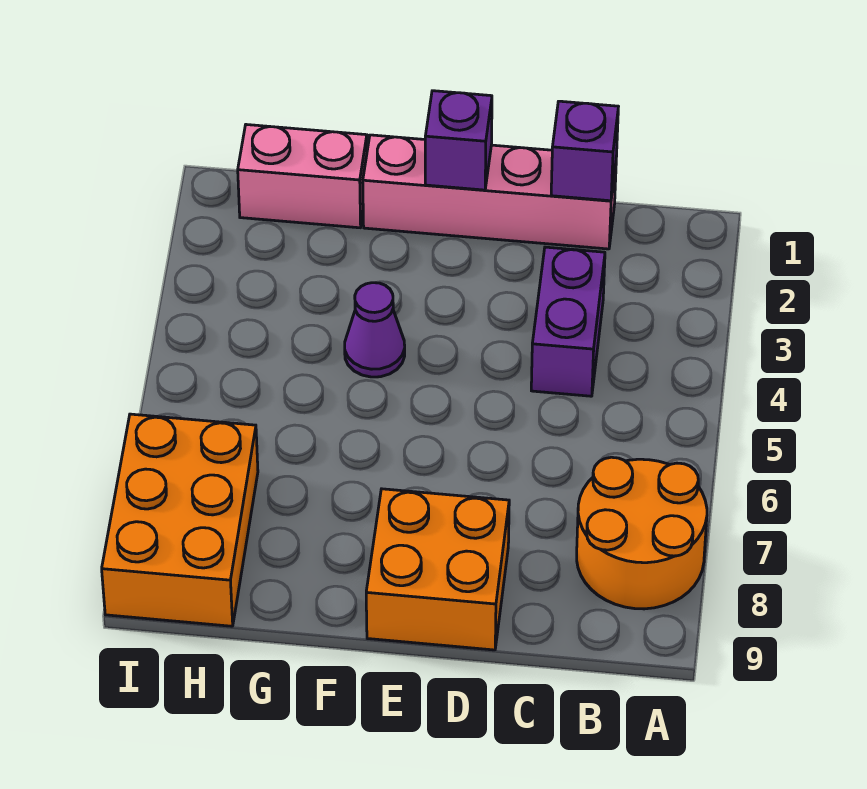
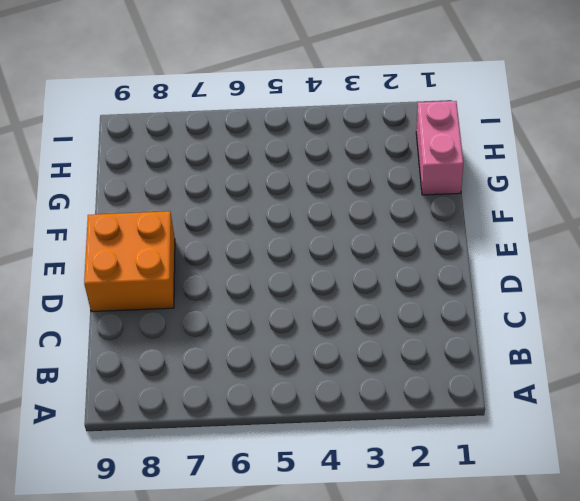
none -> orange 2x2 round brick [577,457,707,609]
none -> pink 1x4 brick [363,135,617,249]

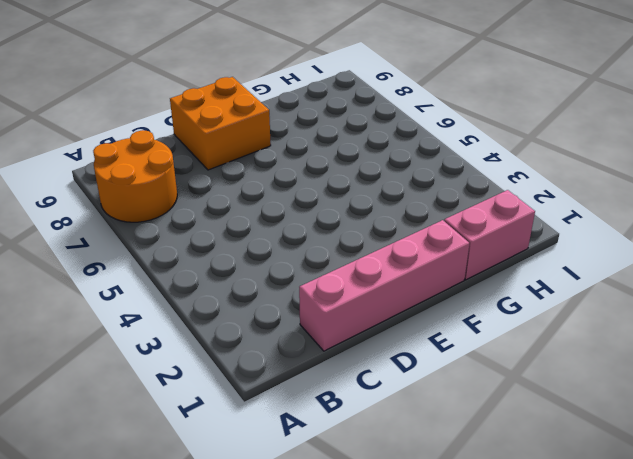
none -> purple 1x2 brick [531,247,605,396]
none -> purple 1x1 cone [345,283,405,377]

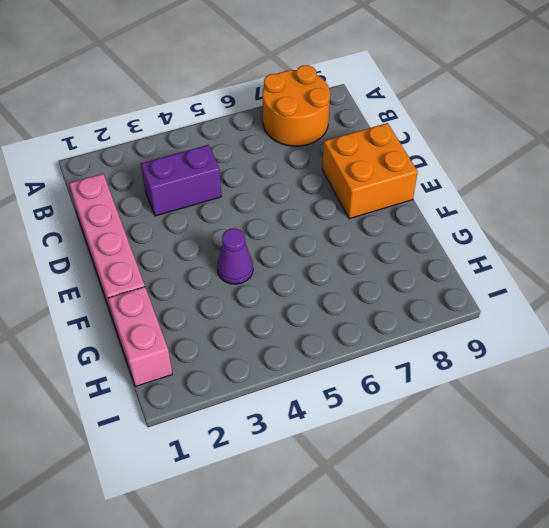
none -> orange 2x3 brick [102,414,258,626]
none -> purple 1x1 brick [551,101,618,201]

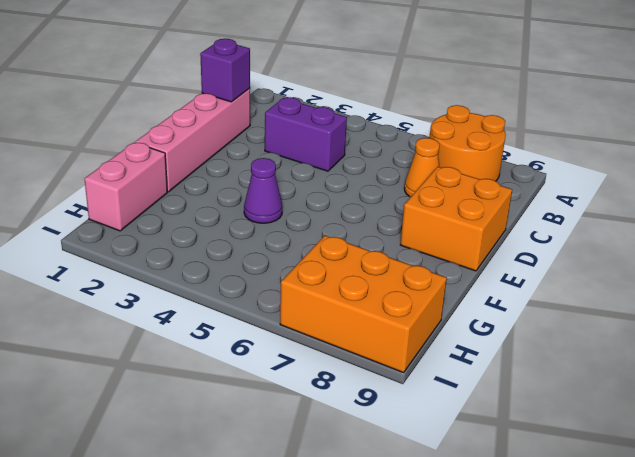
orange 1x1 cone [404,138,440,197] -> none
none -> purple 1x1 brick [425,91,492,190]

